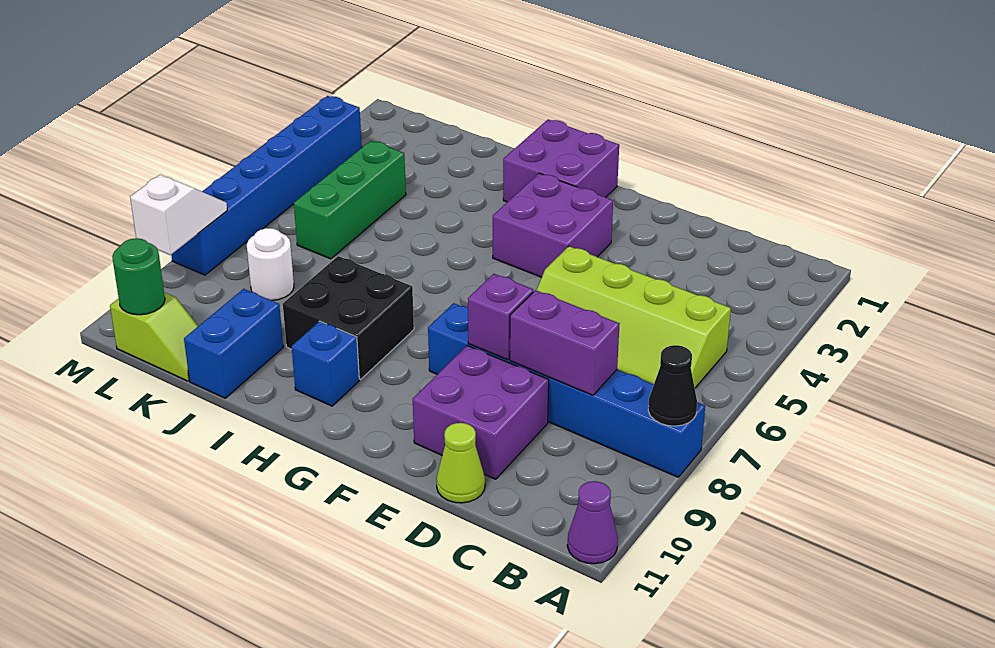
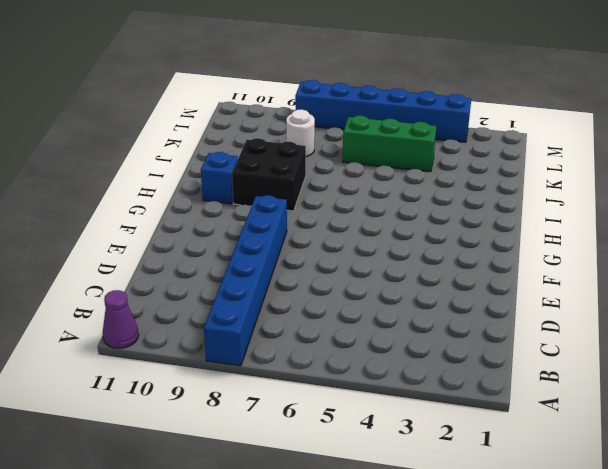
none -> lime 2x4 slope [536,246,731,388]
none -> purple 2x2 brick [413,346,549,479]
none -> lime 1x1 cone [436,423,485,503]

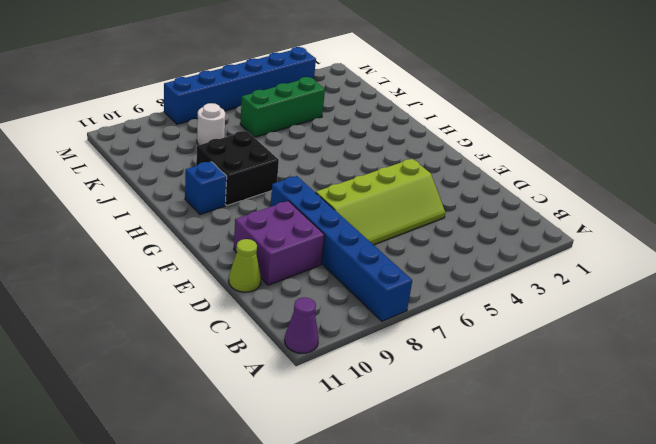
lime 2x4 slope [316,159,445,245] -> lime 2x4 slope turned to [536,246,731,388]
none -> purple 2x2 brick [493,173,613,277]
none -> purple 2x2 brick [503,120,619,202]
none -> blue 1x2 brick [184,289,283,398]

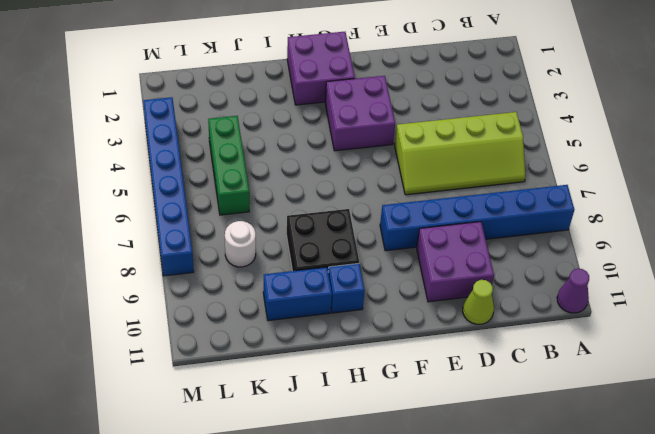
blue 1x2 brick [263,267,332,321] -> blue 1x2 brick turned to [184,289,283,398]
none -> lime 1x2 slope [110,292,198,381]
none -> black 1x1 cone [648,345,697,426]
none -> purple 1x2 brick [510,290,620,395]

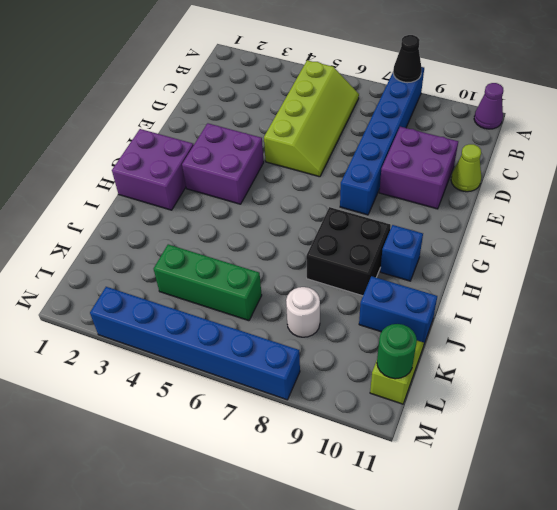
none -> purple 1x2 brick [510,290,620,395]
none -> purple 1x1 brick [468,274,533,360]
none -> white 1x2 slope [130,175,227,255]

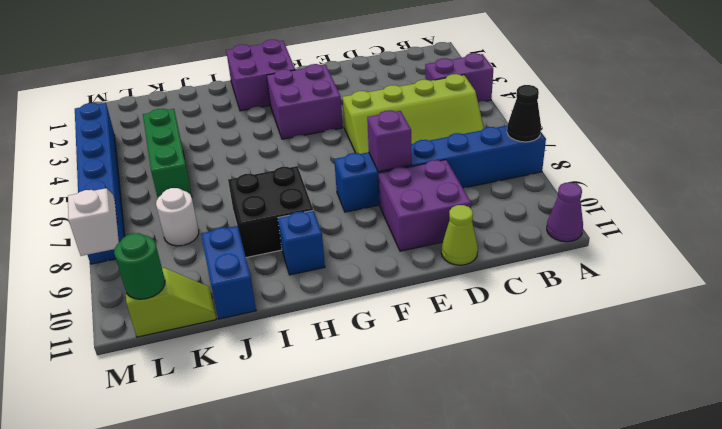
purple 1x2 brick [425,53,493,102] -> purple 1x2 brick moved to [510,290,620,395]

